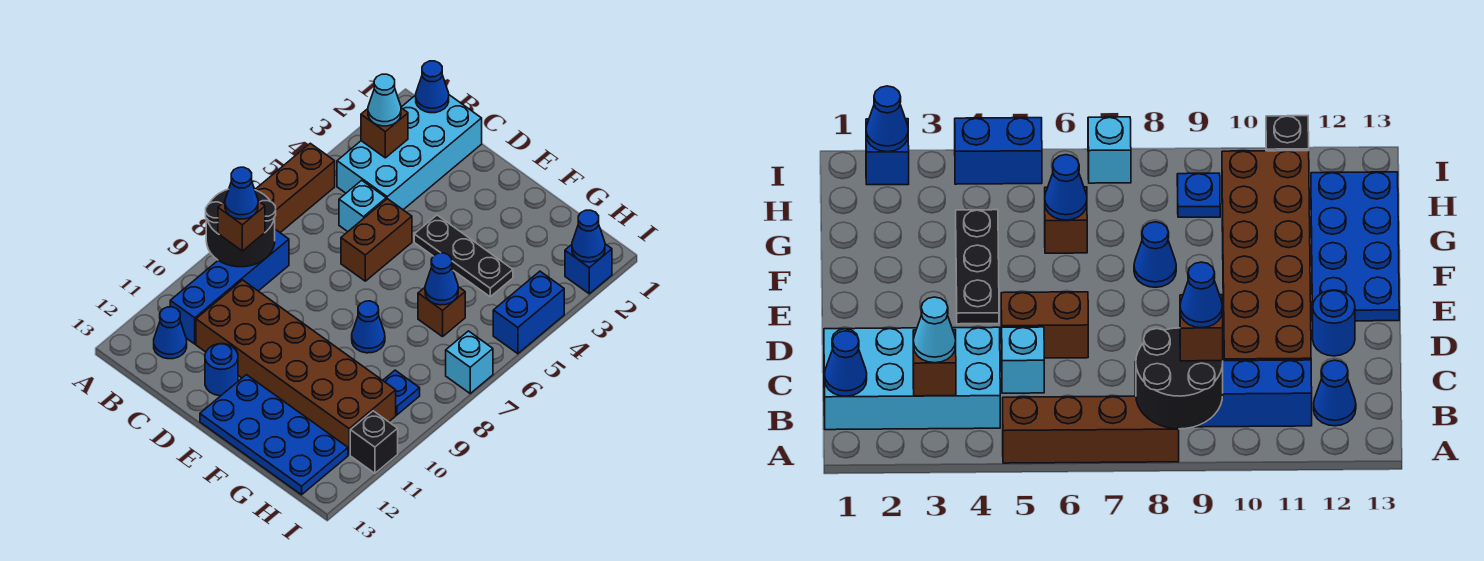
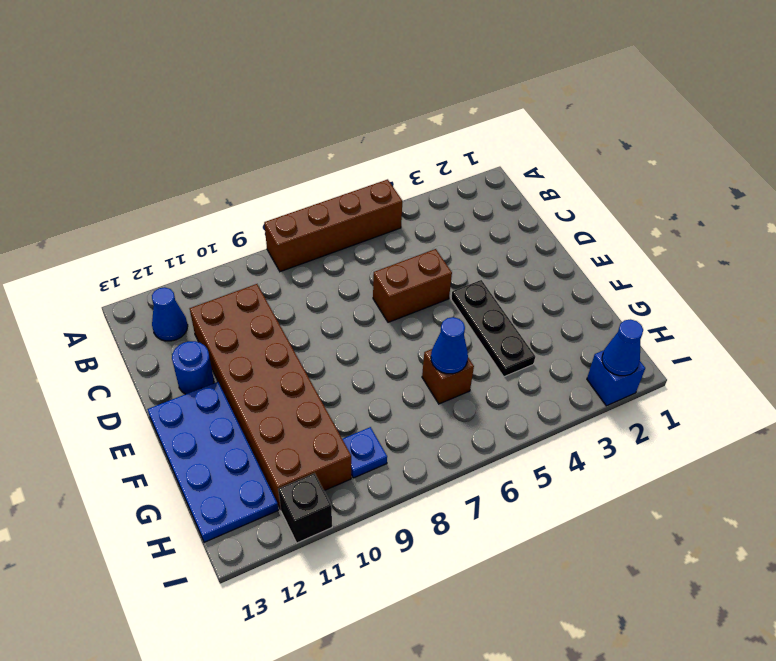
none -> cyan 2x4 brick [337,95,482,210]
none -> blue 1x4 brick [170,229,289,344]
none -> cyan 1x1 brick [339,180,386,232]

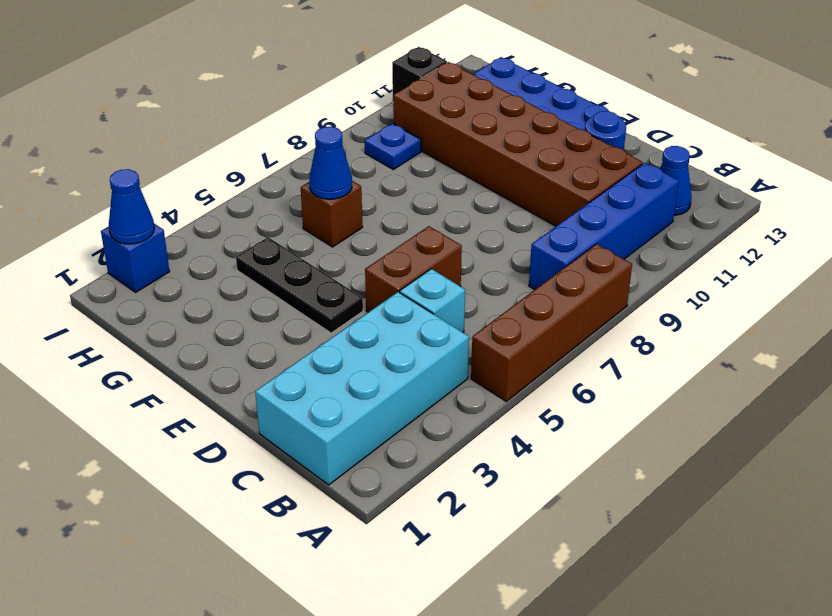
none -> blue 1x1 cone [352,301,385,353]
none -> blue 1x2 brick [493,271,564,354]
none -> cyan 1x1 brick [446,331,493,393]

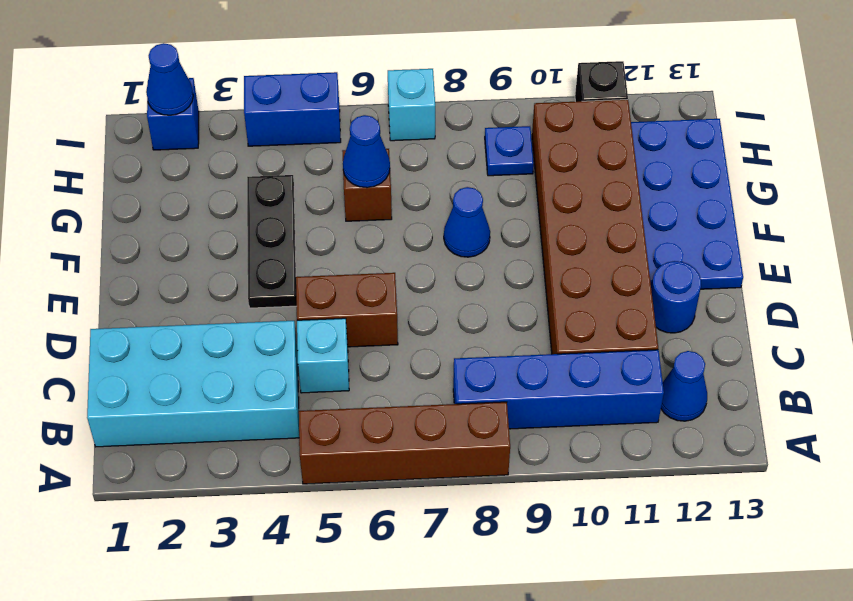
none -> black 2x2 round brick [206,189,276,267]
none -> blue 1x1 cone [416,61,449,113]
none -> brown 1x1 brick [361,108,408,158]

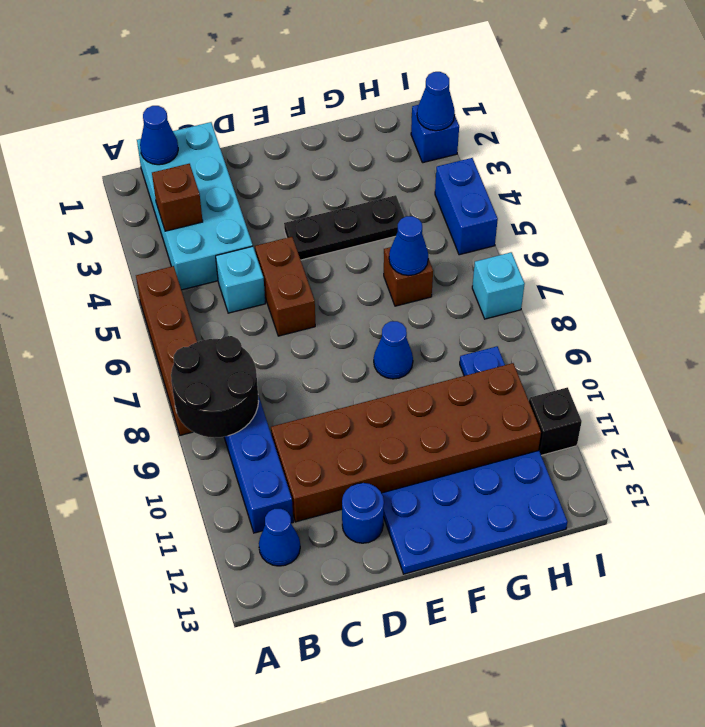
none -> cyan 1x1 cone [368,74,401,126]
none -> brown 1x1 brick [218,201,265,251]
none -> blue 1x1 cone [225,167,258,219]

